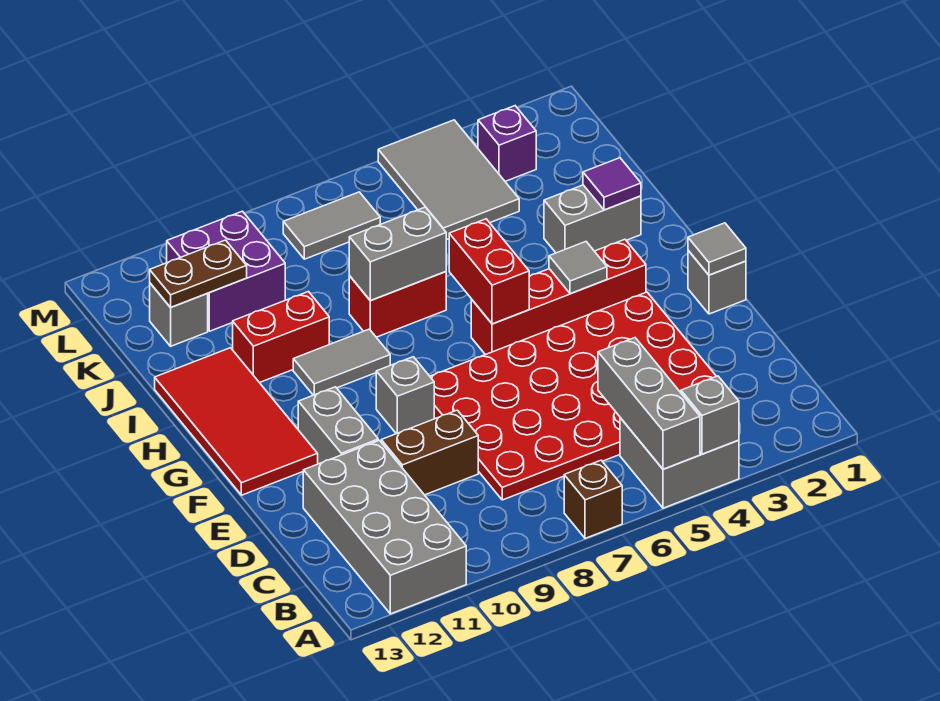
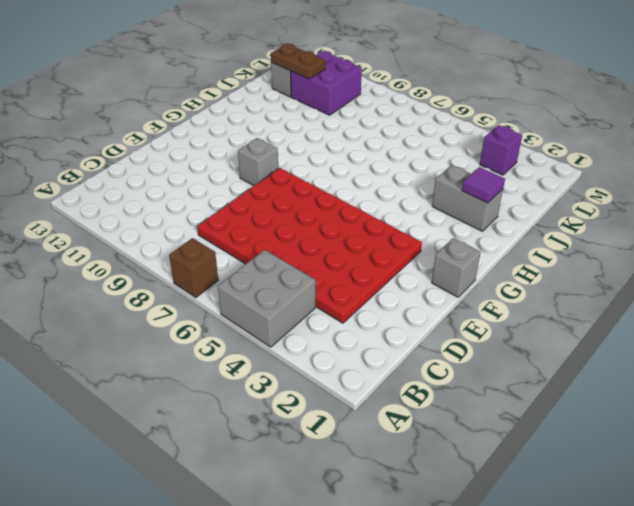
none -> grey 2x4 brick [303,440,466,614]
none -> brown 1x2 brick [381,410,478,495]
none -> grey 1x2 brick [298,387,378,464]

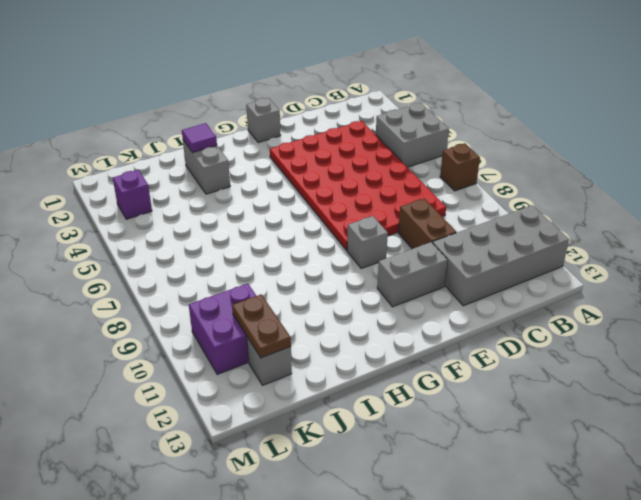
none -> red 2x4 tile [155,348,318,495]
none -> red 1x4 brick [471,239,646,355]
none -> grey 1x2 tile [293,329,390,395]

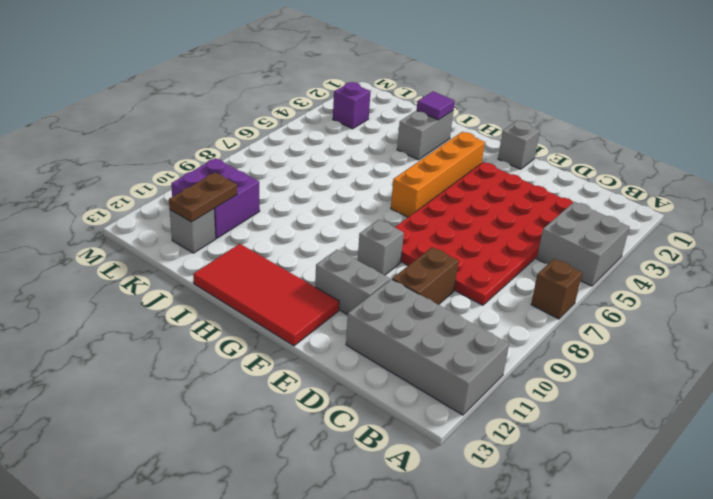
orange 1x4 brick [391,132,485,217] -> red 1x4 brick [471,239,646,355]
none -> grey 1x2 tile [293,329,390,395]
none -> red 1x2 brick [349,272,446,337]
none -> red 1x2 brick [233,292,329,383]

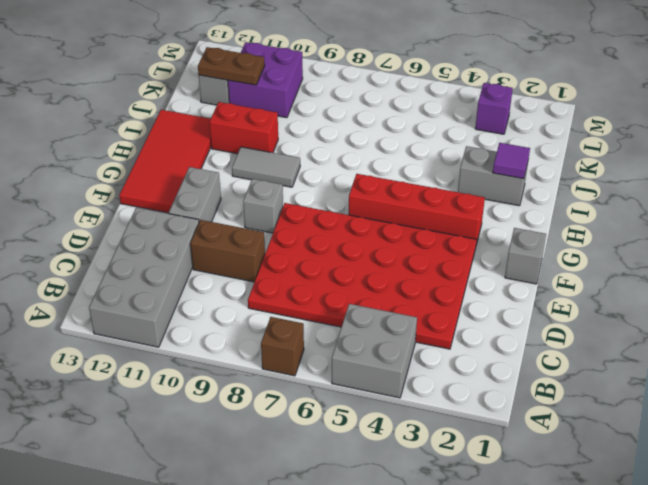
none -> red 1x2 brick [349,272,446,337]
none -> grey 2x3 tile [378,120,519,240]
none -> grey 1x2 tile [283,192,380,259]

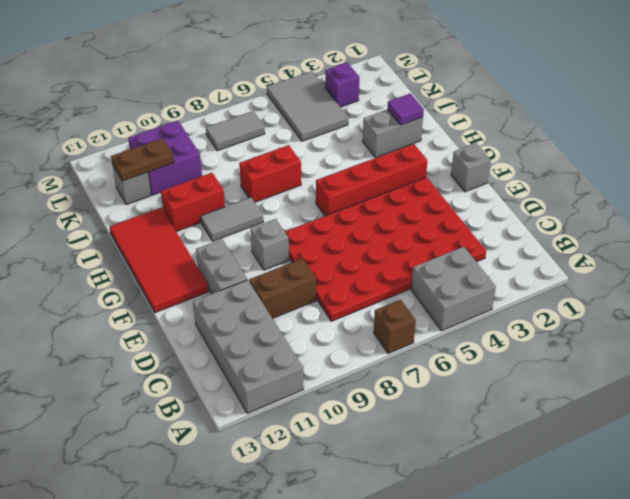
none -> grey 1x1 brick [681,376,739,454]
none -> grey 1x3 brick [598,338,700,469]
none -> grey 1x1 tile [688,223,746,275]

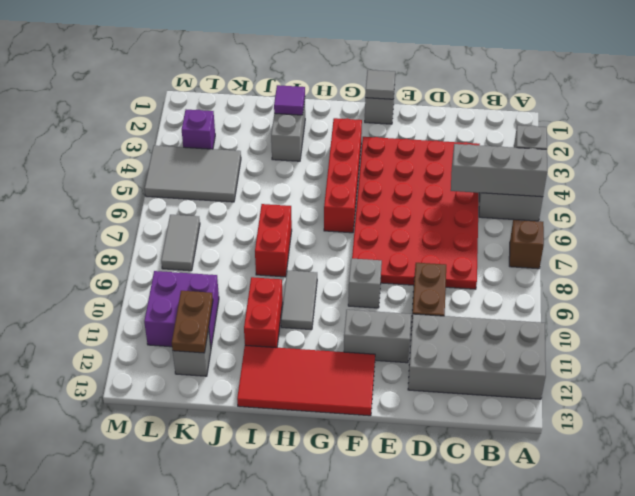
none -> grey 1x1 tile [549,242,607,294]
none -> red 1x2 brick [449,219,529,324]
none -> grey 1x2 brick [349,207,446,300]

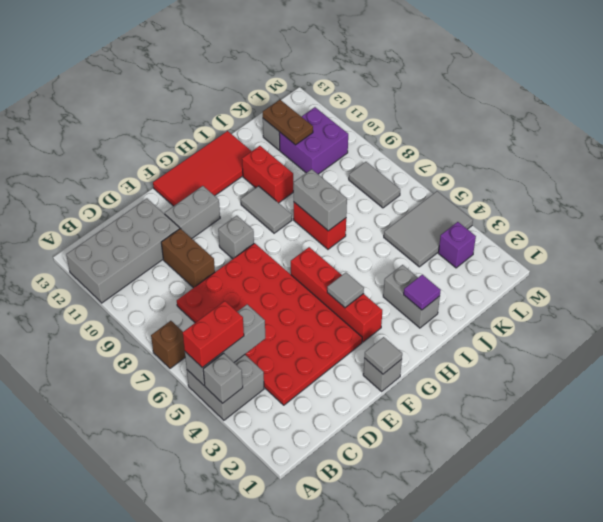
red 1x2 brick [183,301,244,368] -> red 1x2 brick moved to [449,219,529,324]

